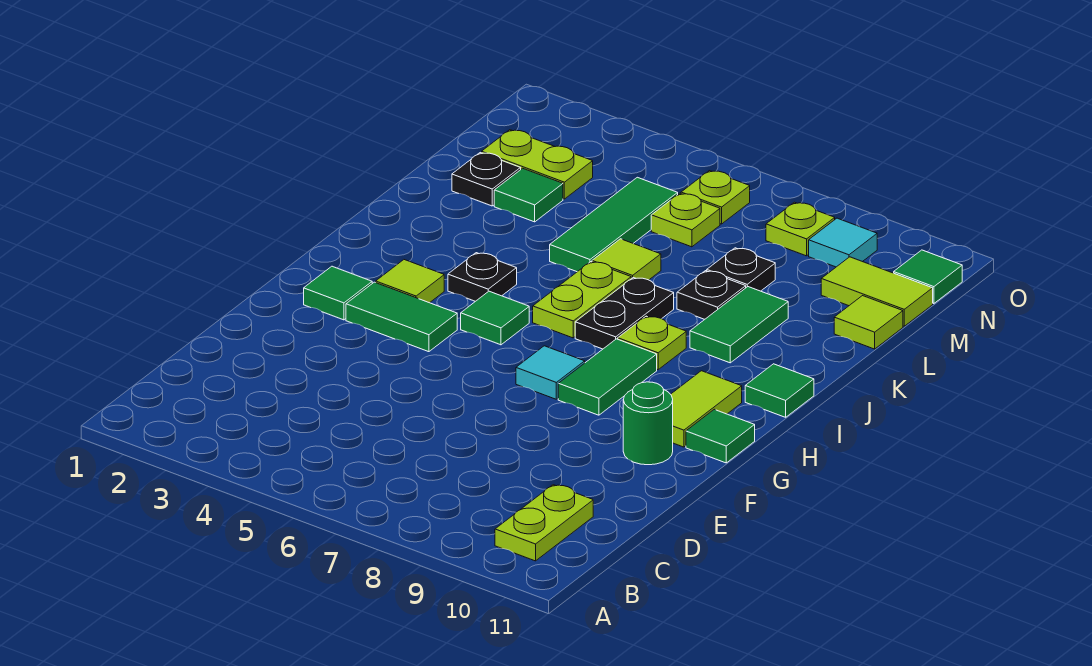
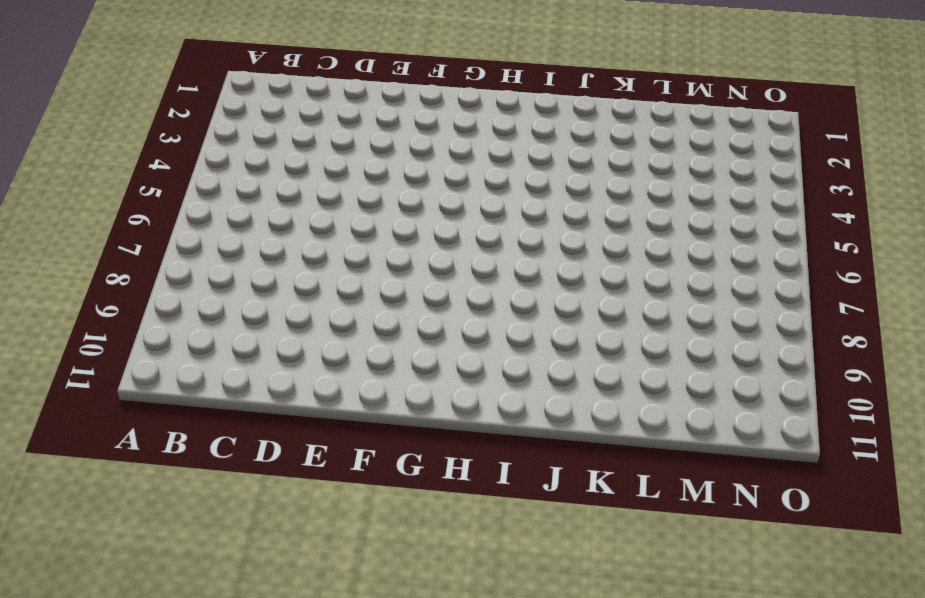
none -> lime 1x2 plate [495,485,593,561]
none -> green 1x1 round brick [623,382,673,465]
none -> green 1x1 tile [304,266,372,320]
none -> green 1x2 tile [346,282,457,352]

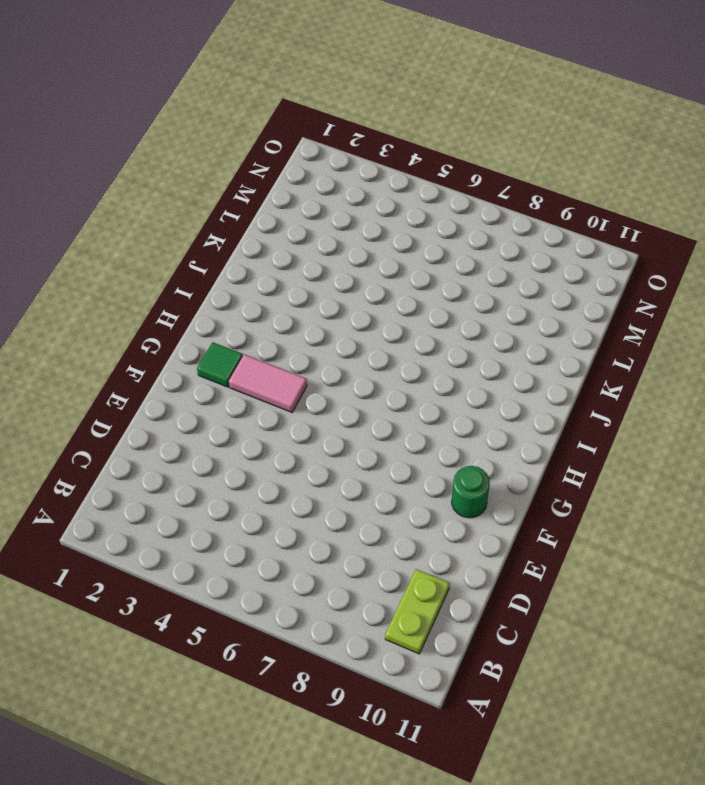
pink 1x2 tile [229,355,307,412] -> green 1x2 tile [346,282,457,352]
none -> cyan 1x1 tile [516,346,585,399]
none -> green 1x2 tile [558,339,657,415]
none -> lime 1x2 tile [671,371,742,447]
none -> green 1x1 tile [686,409,755,463]

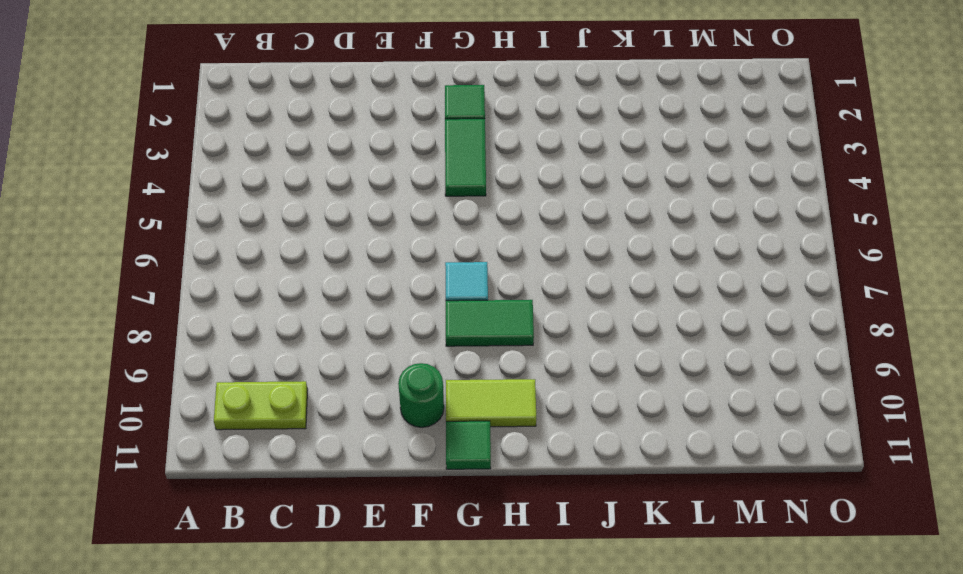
none -> lime 1x1 tile [376,260,444,303]
none -> green 1x1 tile [461,291,529,345]
none -> black 1x1 plate [448,253,517,301]
none -> lime 1x2 plate [533,262,631,338]

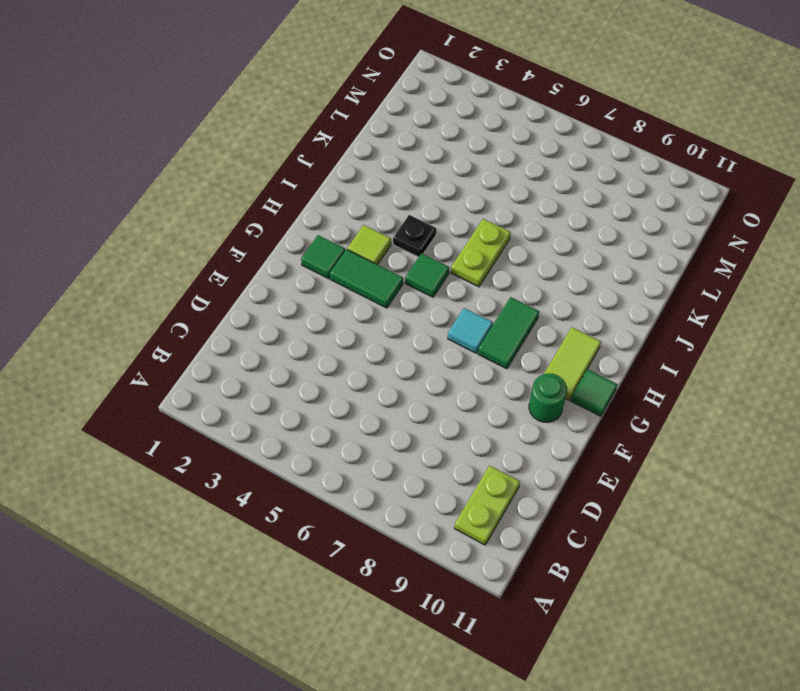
none -> black 1x2 plate [575,278,674,349]
none -> lime 1x1 plate [618,316,686,370]
none -> green 1x1 tile [745,364,814,417]
none -> green 1x2 tile [690,287,788,363]

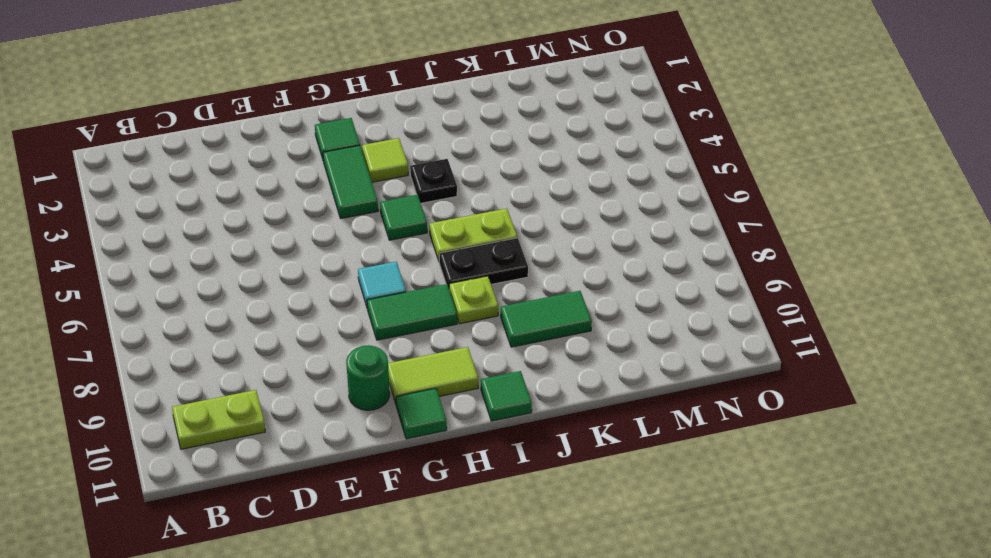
none -> green 1x3 tile [550,177,678,272]
none -> lime 1x1 tile [592,239,661,280]
none -> black 1x1 plate [677,271,746,319]
none -> black 1x1 plate [452,153,521,206]

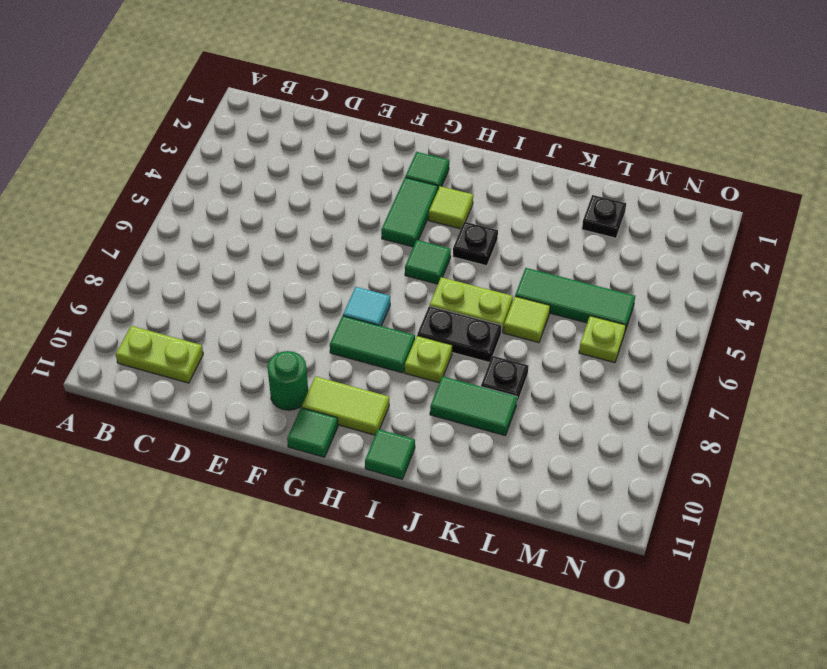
none -> green 1x1 tile [494,168,563,222]
none -> black 1x1 plate [707,248,775,291]
none -> lime 1x1 tile [834,296,903,349]
none -> lime 1x2 plate [482,130,593,199]

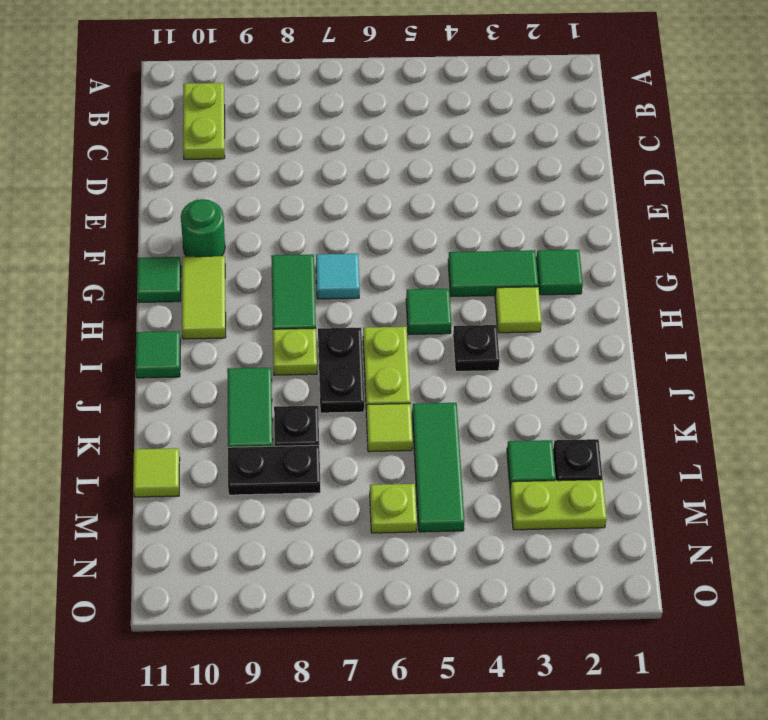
black 1x2 plate [228,445,320,495] -> black 1x1 plate [707,248,775,291]
none -> lime 1x2 tile [821,257,933,326]
none -> lime 1x1 plate [681,171,750,224]
none -> lime 1x1 plate [766,202,835,256]
none -> cyan 1x1 tile [809,218,877,267]

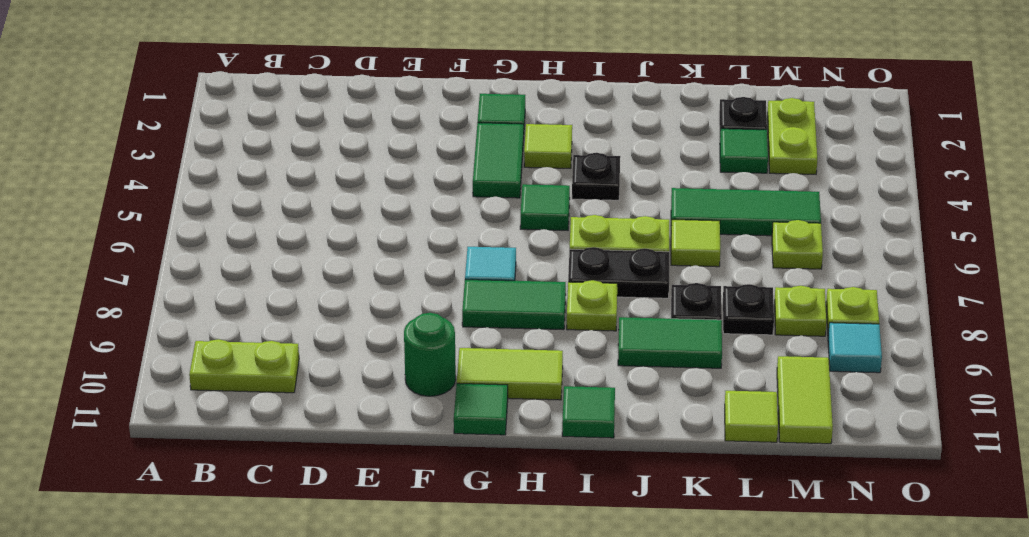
lime 1x1 plate [774,286,827,336] -> lime 1x1 plate moved to [681,171,750,224]
none -> green 1x1 tile [894,250,962,304]

